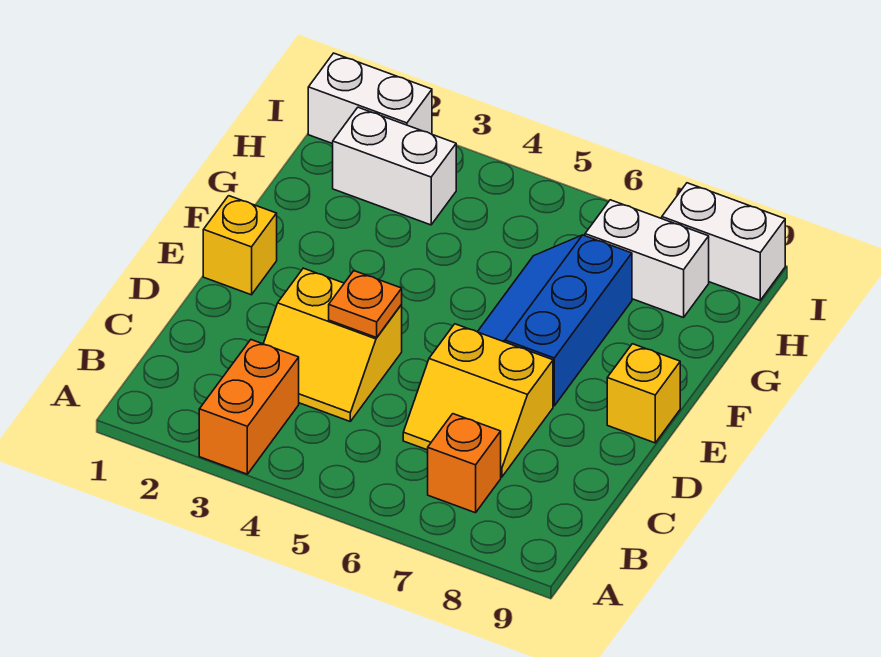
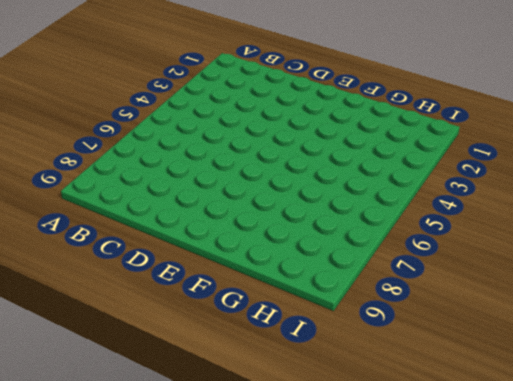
none -> orange 1x2 brick [199,340,299,474]
none -> orange 1x1 brick [428,414,501,513]
none -> yellow 2x2 slope [263,268,402,421]

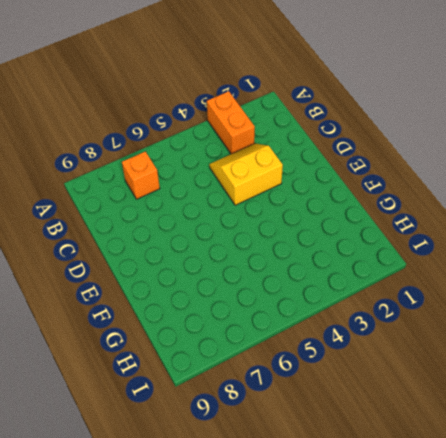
none -> yellow 2x2 slope [403,324,553,477]
none -> yellow 1x1 brick [203,196,277,295]
none -> blue 2x3 slope [478,235,632,406]

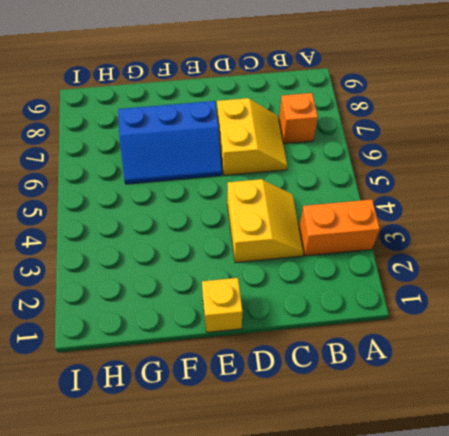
none -> yellow 1x1 brick [607,344,680,443]
none -> white 1x2 brick [333,107,456,225]
none -> white 1x2 brick [585,200,709,318]

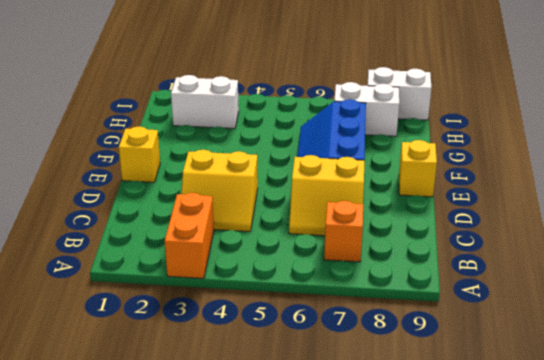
none -> white 1x2 brick [308,53,432,144]
none -> orange 1x1 plate [329,271,402,338]

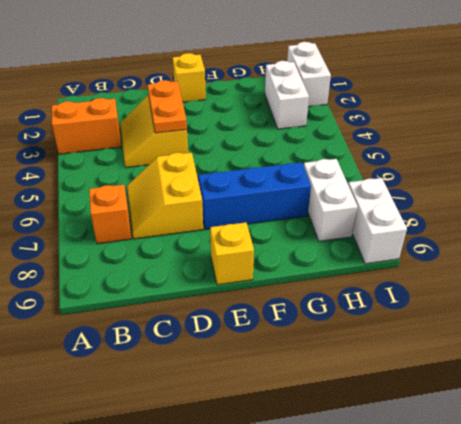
orange 1x2 plate [148,80,187,133] -> orange 1x1 plate [329,271,402,338]

